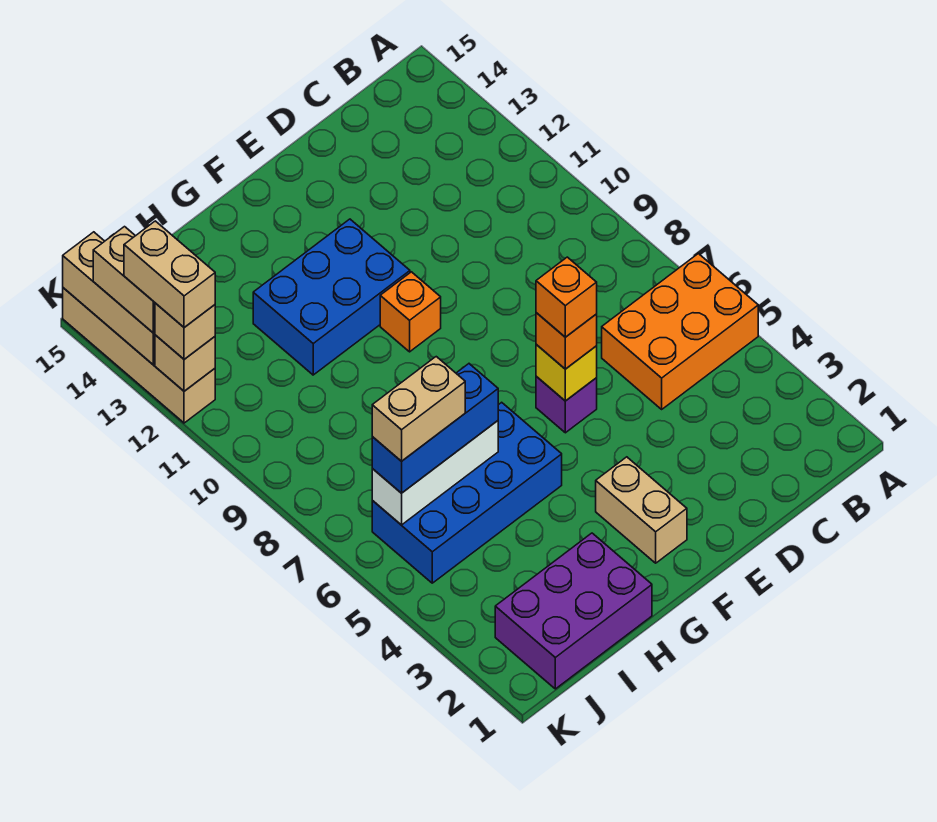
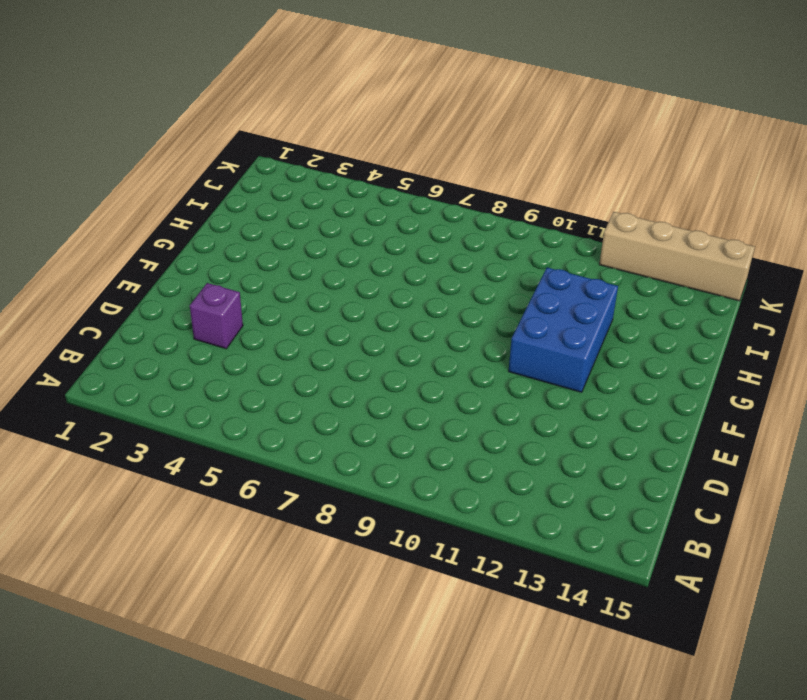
purple 1x1 brick [190,283,243,349] -> purple 1x1 brick moved to [536,377,597,433]
none -> orange 2x3 brick [602,254,758,409]
none -> tan 1x2 brick [596,457,687,563]
none -> orange 1x1 brick [380,272,441,352]

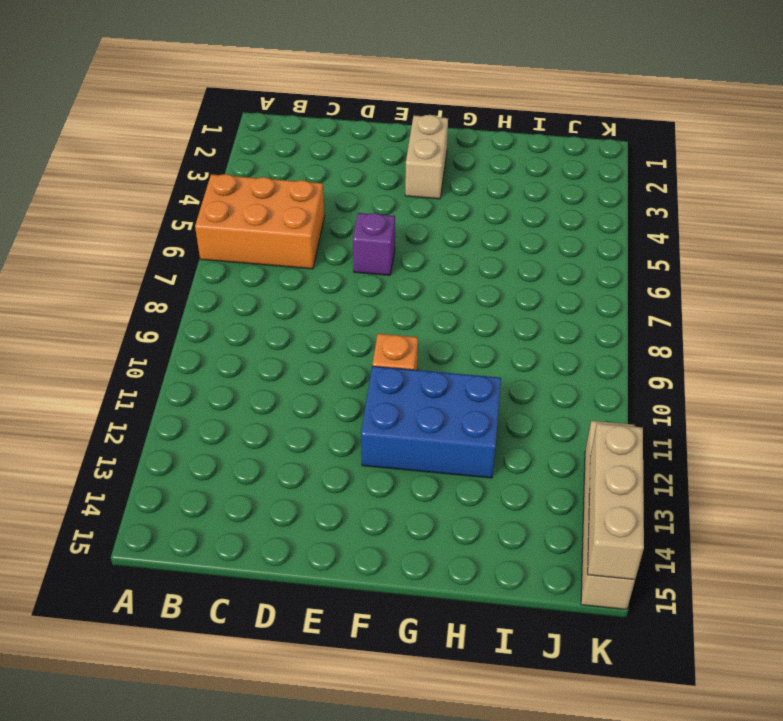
none -> blue 2x4 brick [372,402,562,583]
none -> purple 2x3 brick [495,533,652,689]
none -> yellow 1x1 brick [536,345,597,401]

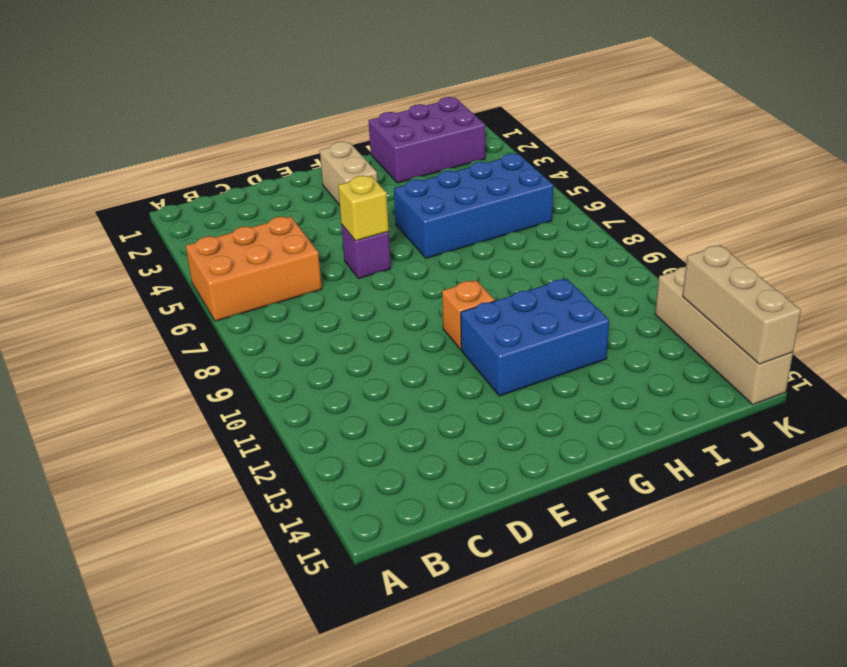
none -> white 1x3 brick [372,421,498,525]
none -> tan 1x1 brick [155,335,215,391]
none -> orange 1x1 brick [536,313,597,369]

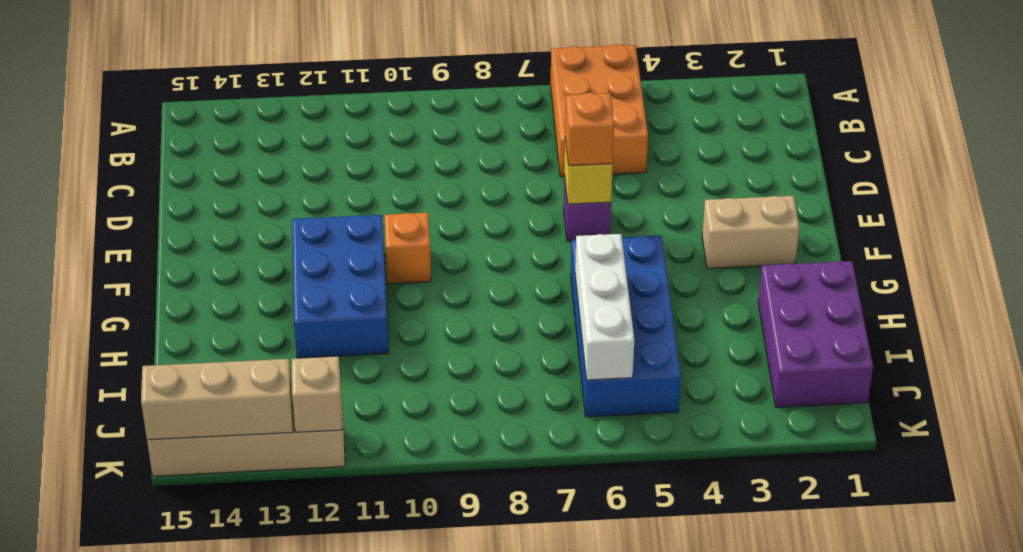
none -> blue 1x3 brick [372,364,498,493]
none -> tan 1x1 brick [155,303,215,359]
none -> tan 1x2 brick [93,227,155,333]

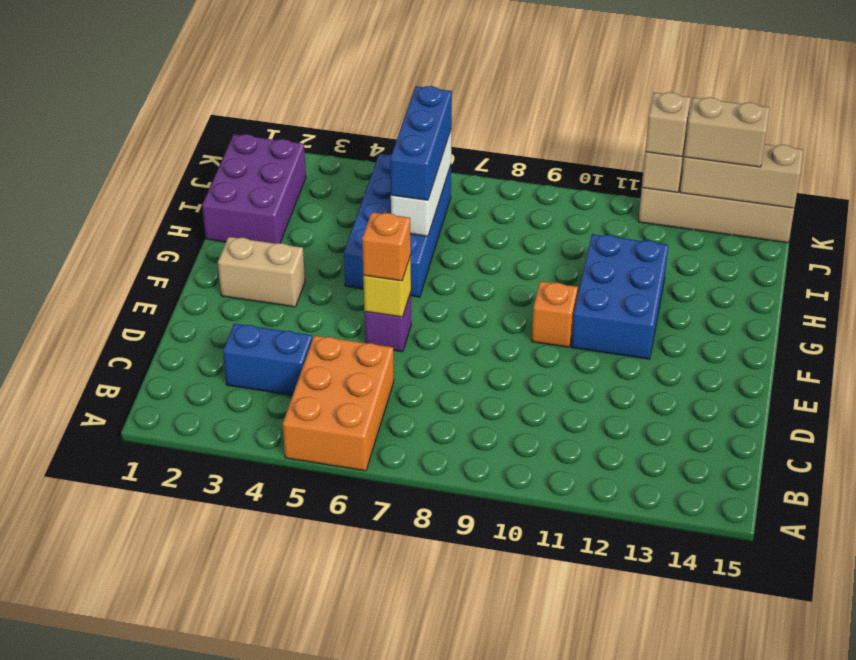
blue 1x2 brick [223,324,312,395] -> none
none -> orange 1x1 brick [536,257,597,337]
none -> tan 1x2 brick [372,357,465,461]
none -> tan 1x2 brick [124,221,215,327]

